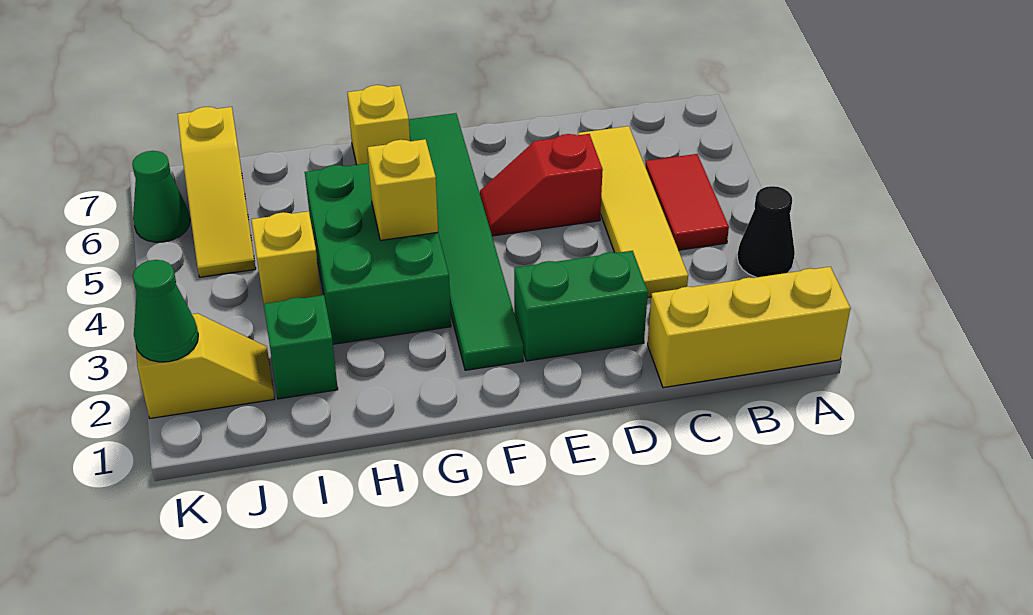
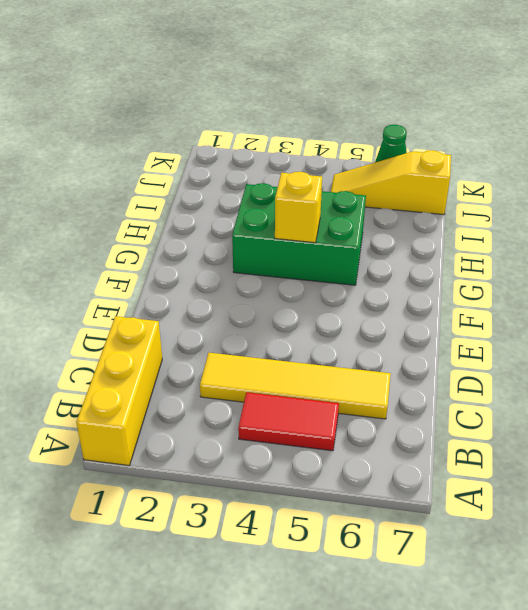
none -> black 1x1 cone [737,186,795,277]
none -> green 1x2 brick [514,251,648,361]
none -> red 1x2 slope [480,134,603,236]

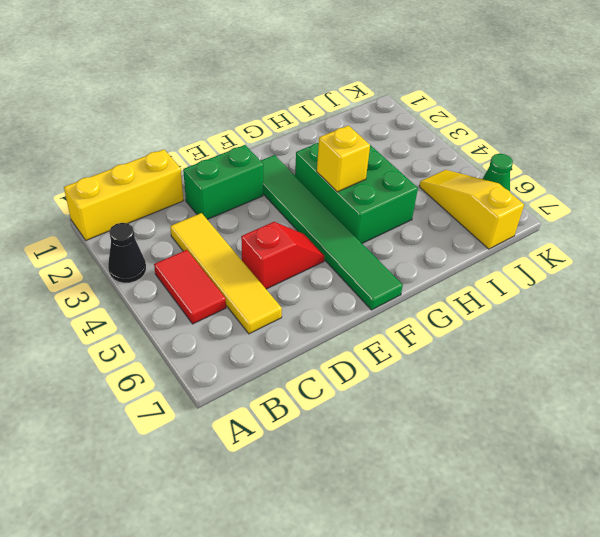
none -> yellow 1x1 brick [347,85,410,165]
none -> green 1x1 brick [264,295,338,399]
none -> yellow 1x1 brick [251,211,321,304]

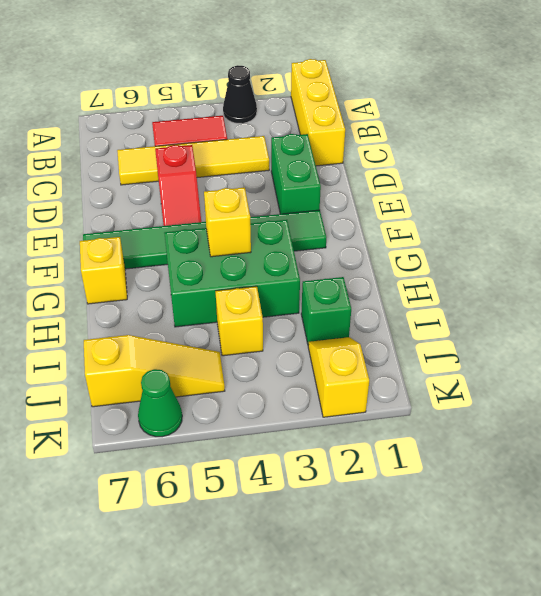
none -> green 1x1 cone [133,260,198,362]

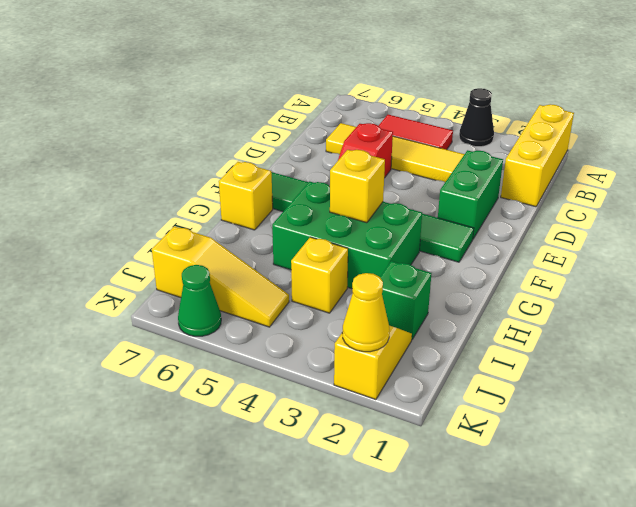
yellow 1x1 cone [342,273,390,352] -> green 1x1 cone [133,260,198,362]

